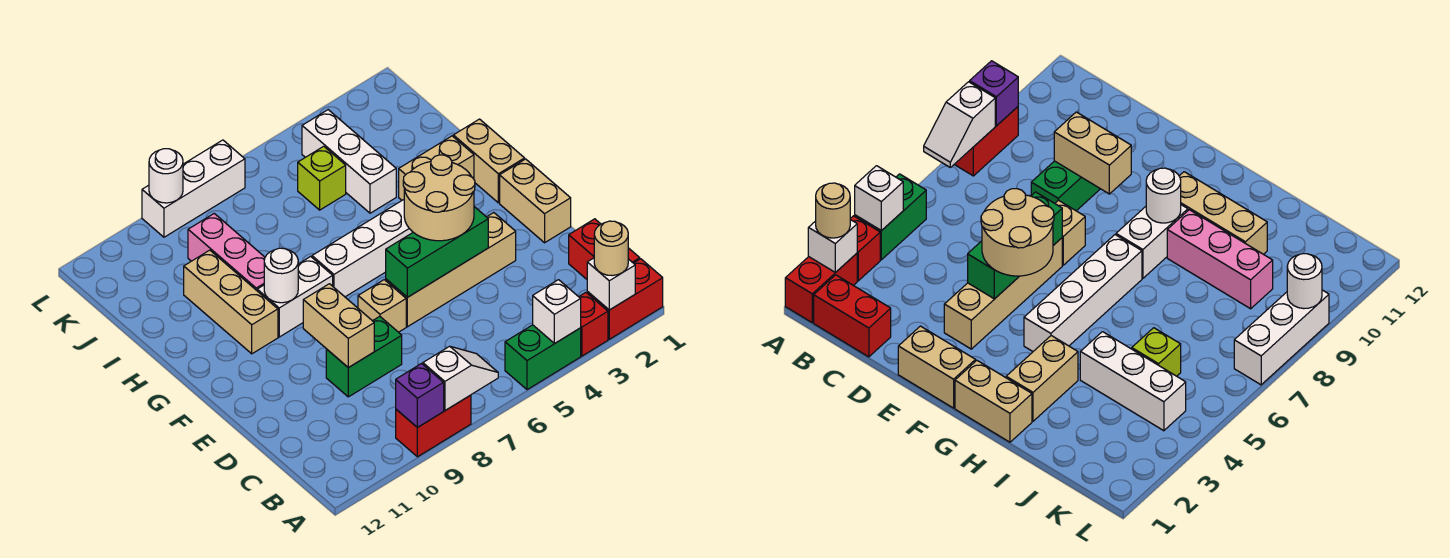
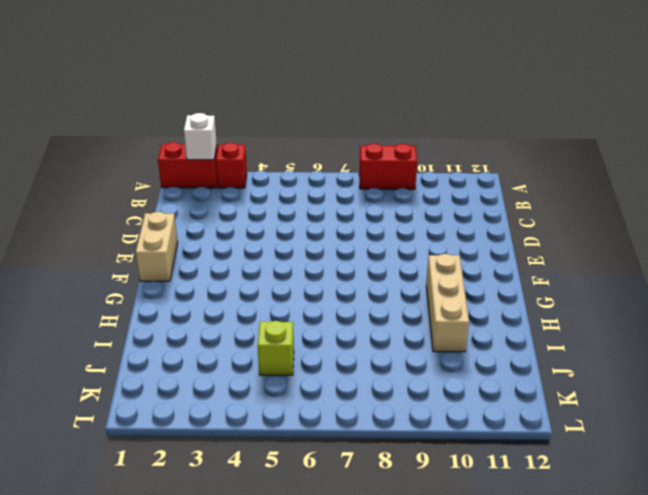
none -> green 1x2 brick [505,325,581,390]
none -> red 1x2 brick [569,219,640,279]
none -> green 1x2 brick [326,316,402,397]

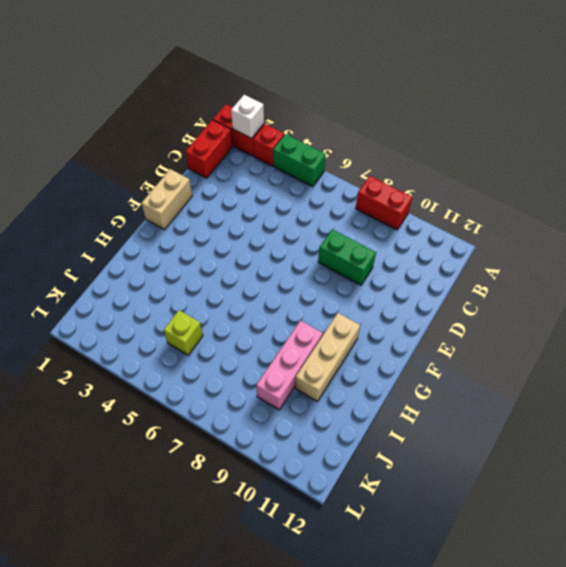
none -> tan 1x4 brick [386,213,516,327]
none -> tan 1x1 brick [358,280,406,332]
none -> tan 1x2 brick [453,119,525,203]

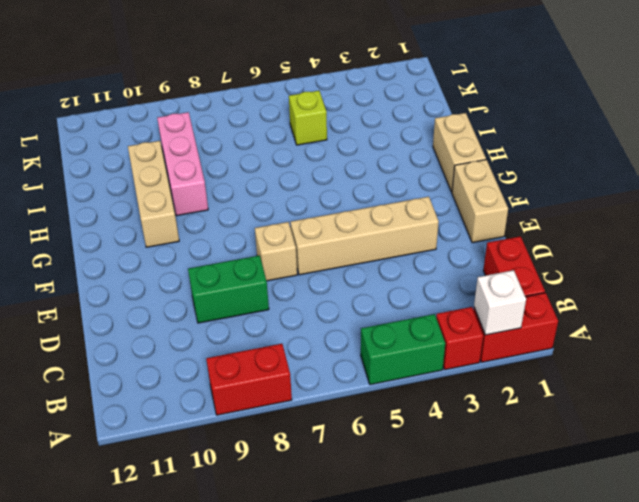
none -> white 1x4 brick [312,200,413,297]
none -> white 1x2 brick [257,257,333,337]
none -> tan 1x2 brick [399,136,474,200]

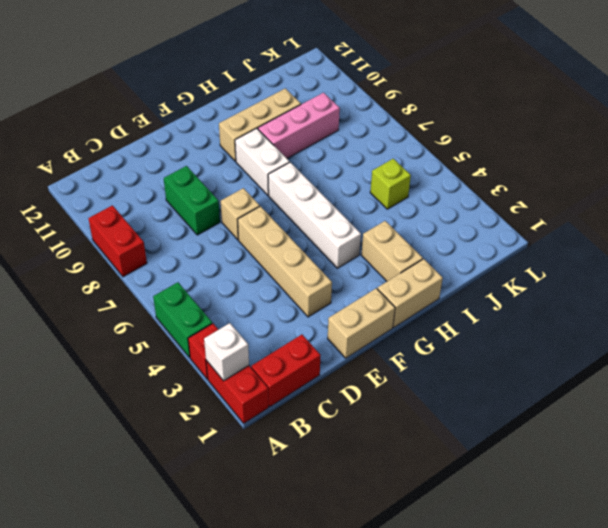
none -> white 1x3 brick [302,110,396,213]
none -> white 1x3 brick [142,140,245,237]
none -> white 1x1 brick [533,280,581,343]

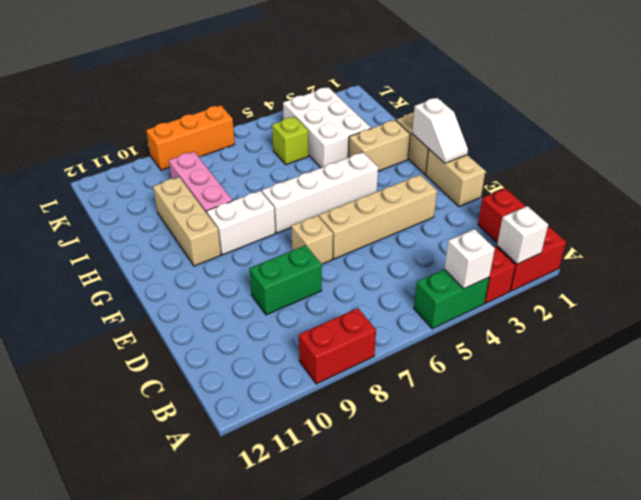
white 1x2 slope [412,98,468,163] -> white 1x2 slope turned to [423,346,498,410]
white 2x3 brick [283,87,371,168] -> white 1x3 brick [302,110,396,213]
orange 1x3 brick [146,105,235,170] -> white 1x3 brick [142,140,245,237]
none -> purple 1x1 brick [396,364,444,428]
none -> tan 1x2 brick [303,284,374,368]
none -> green 1x3 brick [386,207,488,297]

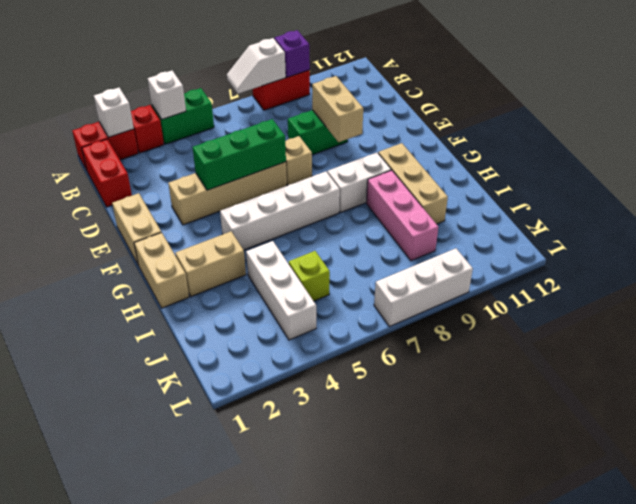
none -> white 1x1 round brick [264,248,298,303]
none -> white 1x1 round brick [149,149,183,203]
none -> tan 1x1 round brick [594,221,628,276]

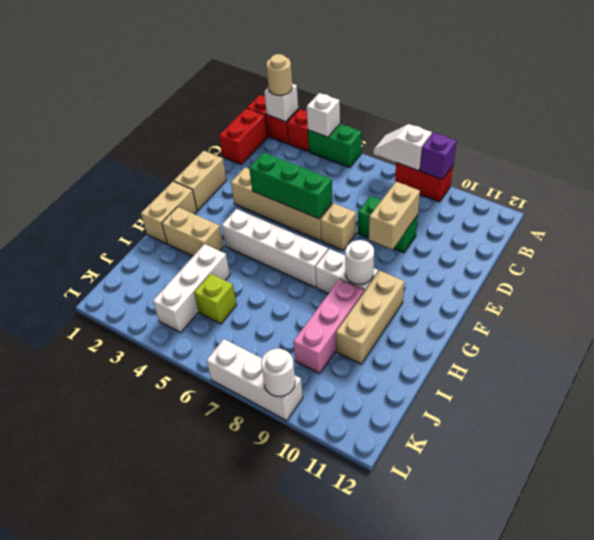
none -> tan 2x2 round brick [403,155,475,241]

